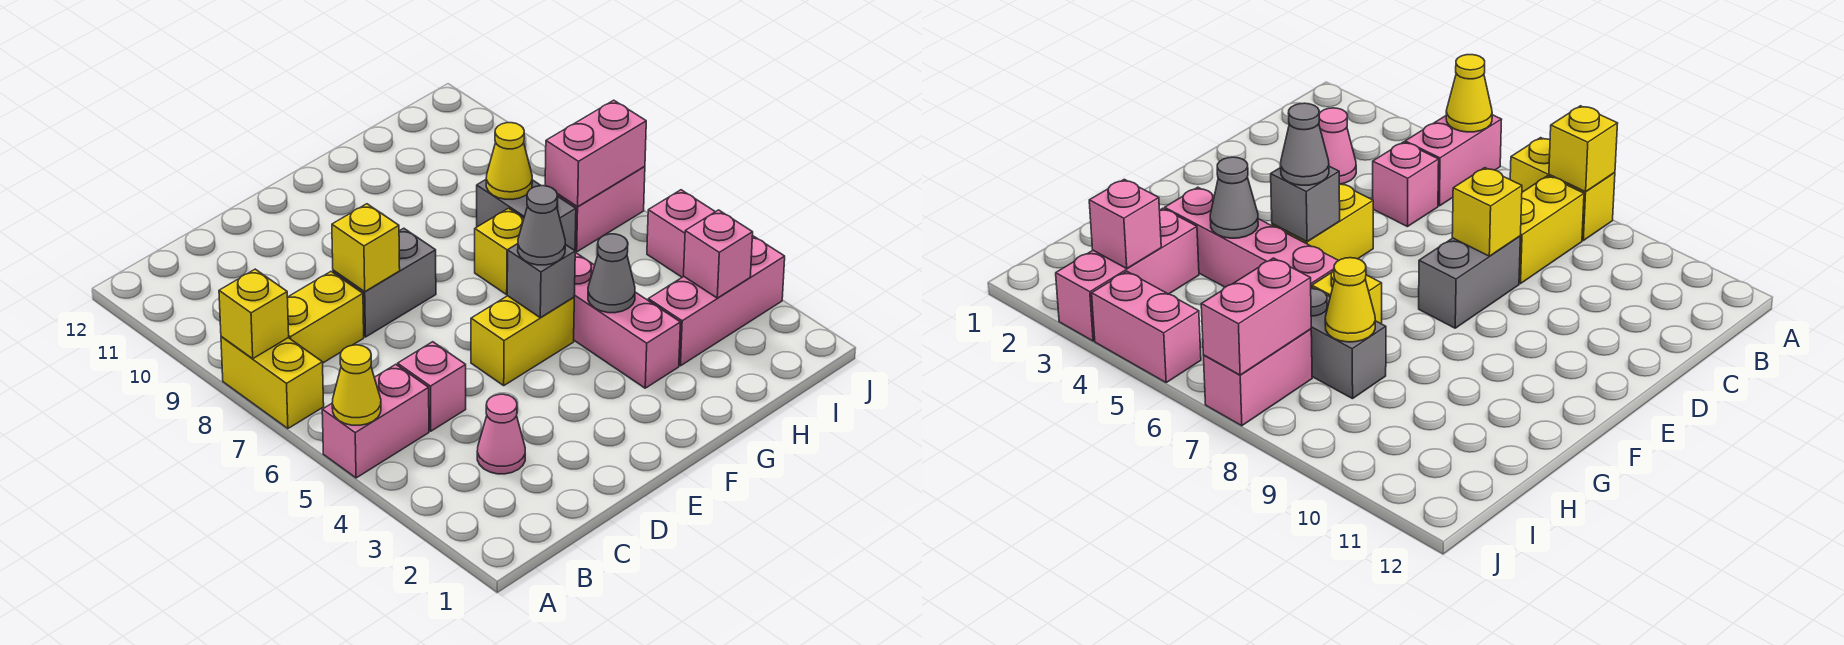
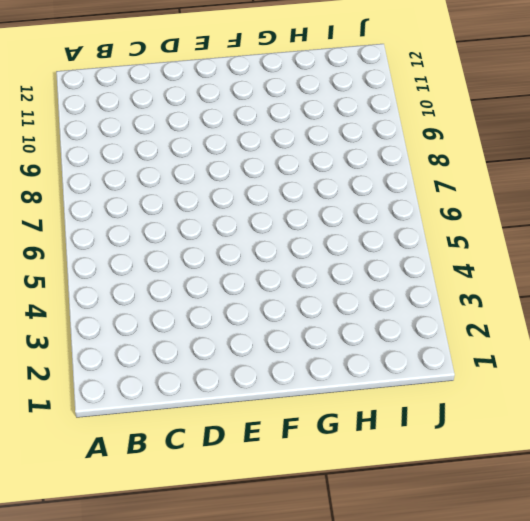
none -> pink 1x2 brick [322,364,429,478]
none -> yellow 1x2 brick [221,337,324,429]
none -> yellow 1x2 brick [287,272,364,363]

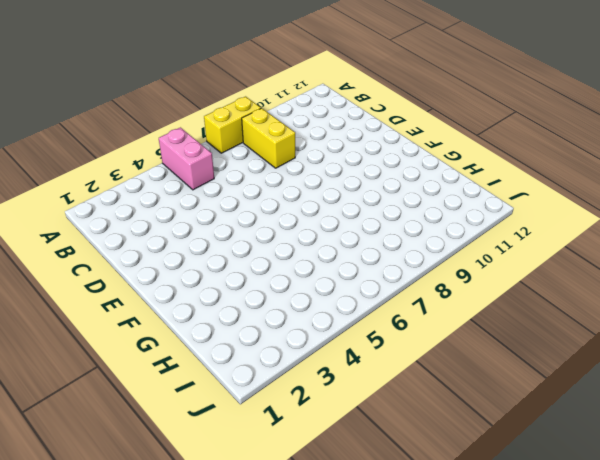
none -> pink 1x1 cone [477,394,525,474]
none -> pink 1x1 brick [398,342,466,431]
none -> grey 1x2 brick [333,228,436,337]

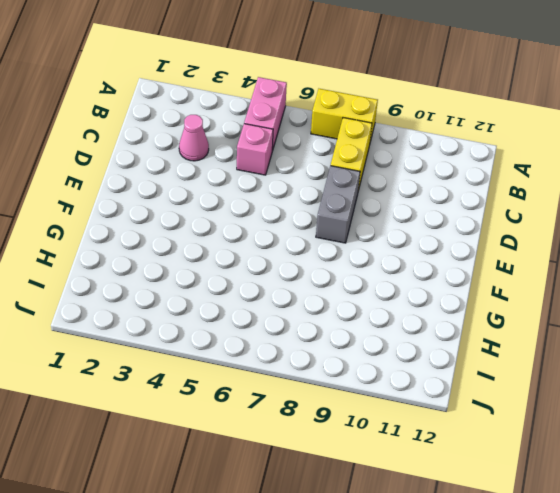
none -> yellow 1x2 brick [471,296,574,385]
none -> pink 1x4 brick [574,253,681,388]
none -> yellow 1x1 brick [475,208,524,295]

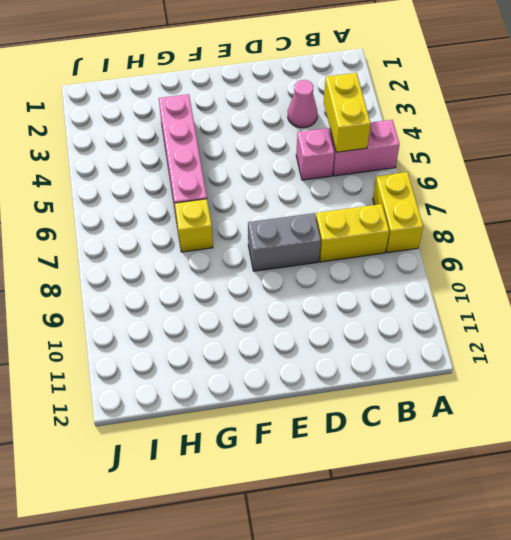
yellow 1x2 brick [324,73,371,152] -> yellow 1x2 brick turned to [471,296,574,385]
none -> pink 1x3 brick [648,236,785,366]
none -> grey 1x2 brick [477,180,576,250]
none -> pink 1x2 brick [557,166,645,252]

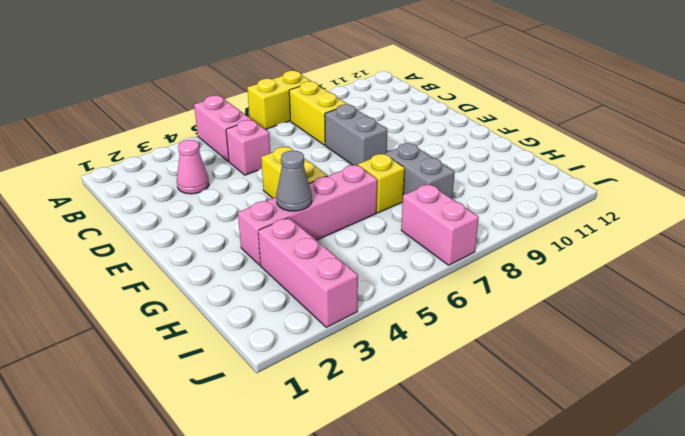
grey 1x2 brick [385,143,455,198] -> grey 1x2 brick turned to [477,180,576,250]
none -> pink 1x2 brick [647,190,715,277]
none -> yellow 1x1 cone [332,345,381,425]
none -> yellow 1x1 brick [219,269,289,359]

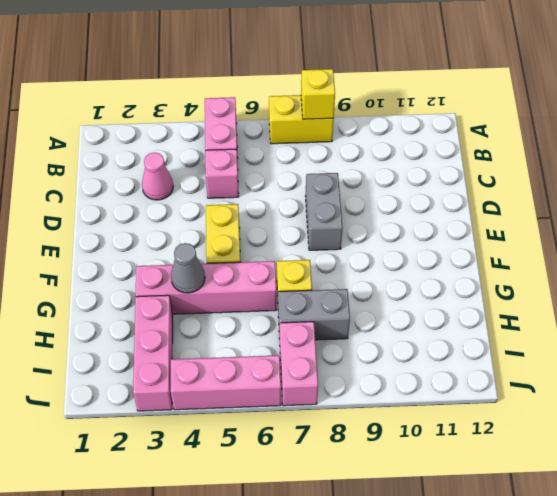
pink 1x3 brick [171,355,281,410] -> pink 1x2 brick [647,190,715,277]
none -> yellow 1x2 brick [287,272,364,363]
none -> yellow 1x1 cone [332,345,381,425]
none -> yellow 1x1 brick [332,204,400,291]

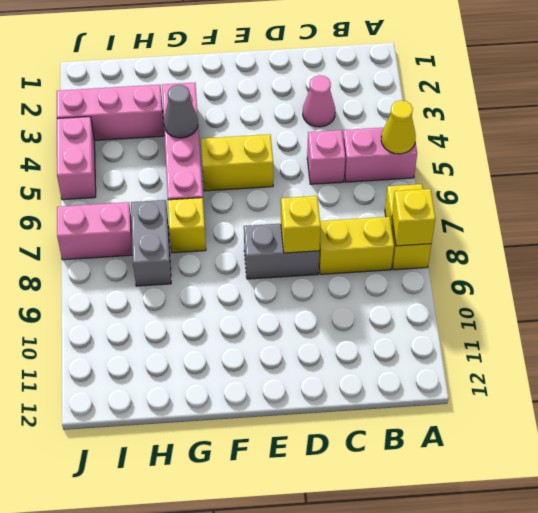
none -> grey 1x1 brick [507,244,575,318]
none -> yellow 1x1 cone [486,123,532,199]
none -> pink 1x1 brick [684,210,753,298]

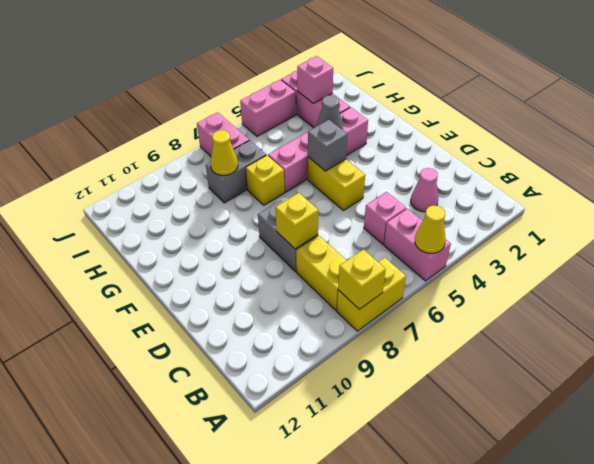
none -> pink 1x2 brick [545,100,646,207]
none -> grey 1x1 cone [518,186,565,265]

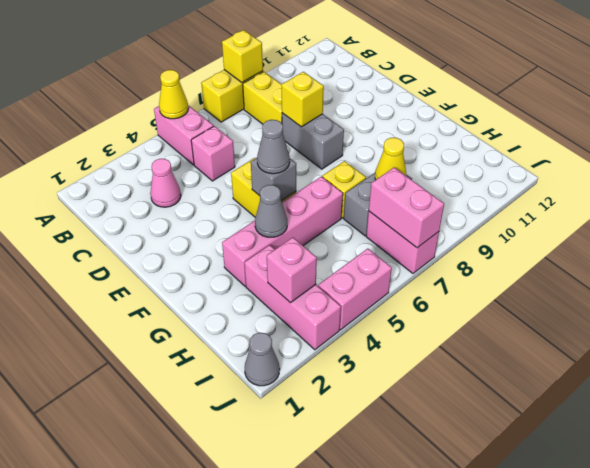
grey 1x1 cone [245,333,280,386] -> none

